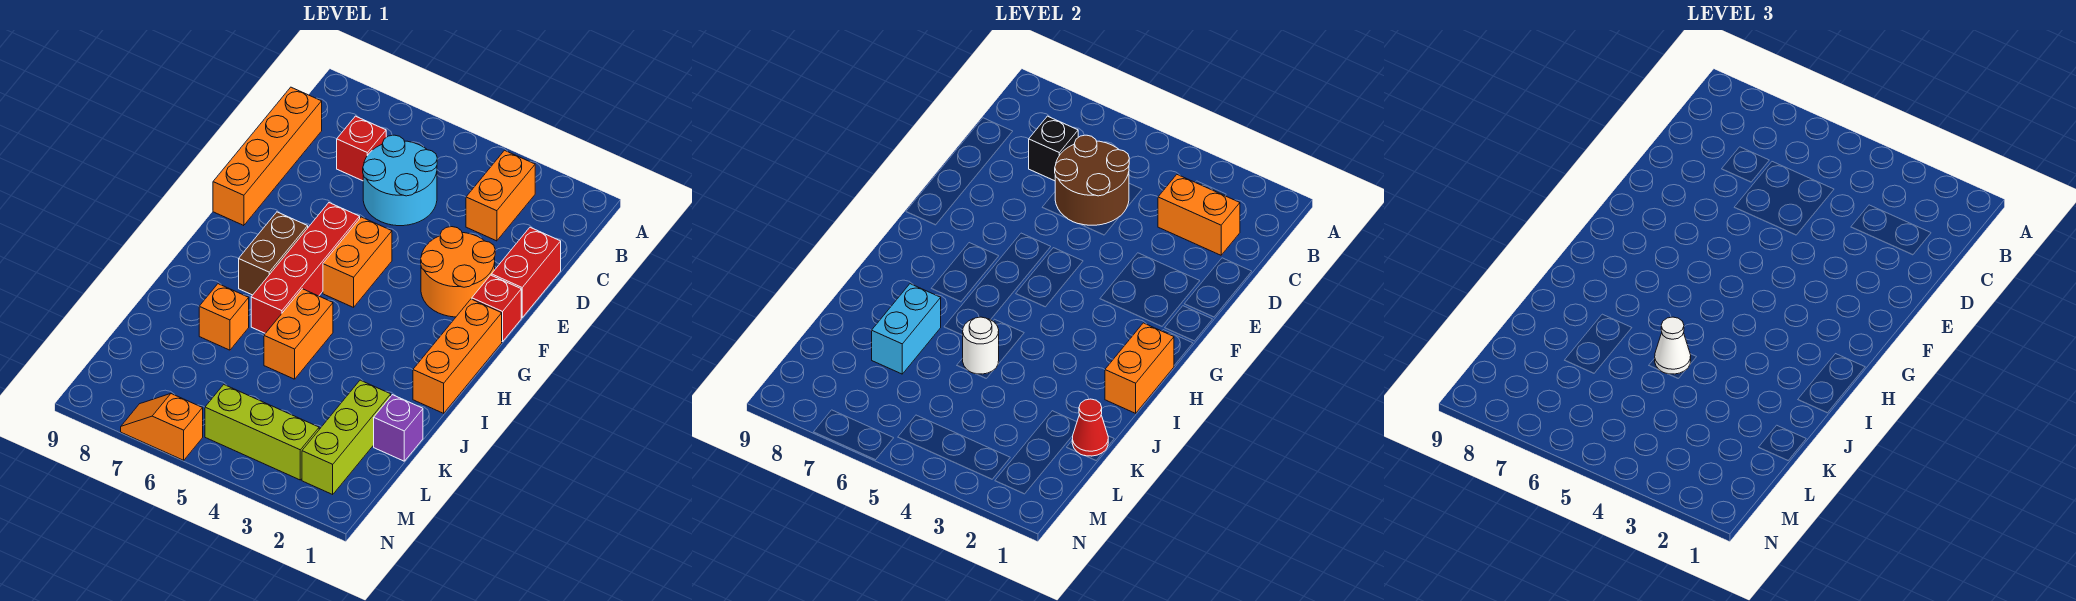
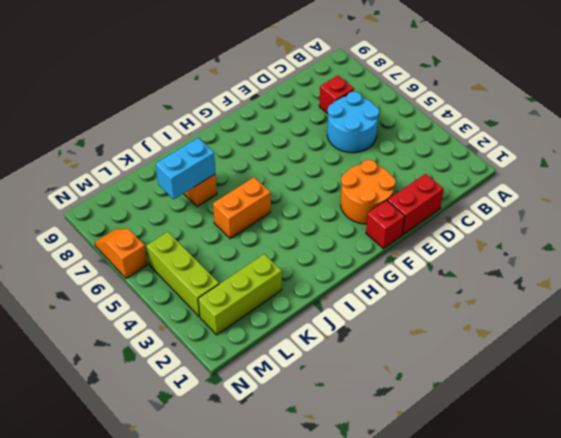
none -> orange 1x2 brick [466,150,535,241]
none -> orange 1x4 brick [213,87,322,226]
none -> orange 1x2 brick [323,217,392,307]

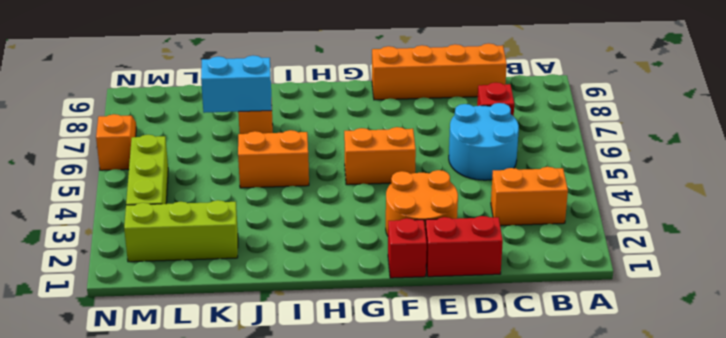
none -> red 1x4 brick [251,203,360,333]
none -> orange 1x3 brick [413,299,502,413]
none -> brown 1x2 brick [239,212,308,295]

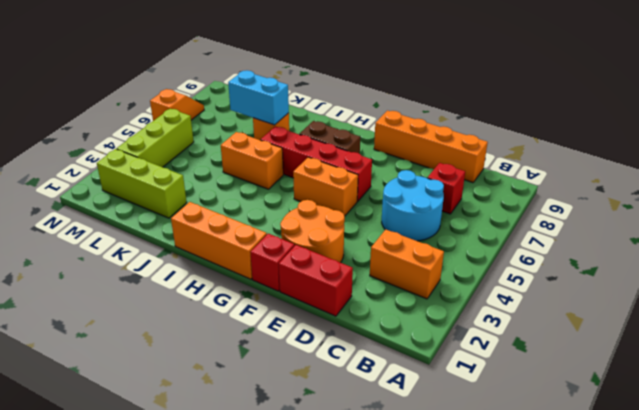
none -> purple 1x1 brick [374,395,423,461]
none -> orange 1x2 brick [1158,175,1240,255]
none -> brown 2x2 round brick [1055,135,1129,225]

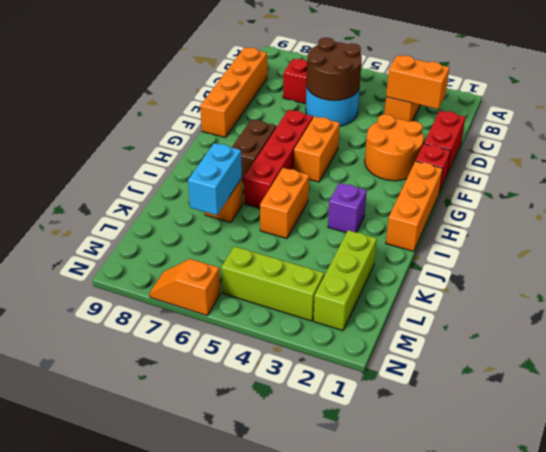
purple 1x1 brick [328,183,367,233] -> purple 1x1 brick moved to [374,395,423,461]
none -> black 1x1 brick [1029,116,1078,181]
none -> orange 1x2 brick [1105,323,1174,413]
none -> white 1x1 round brick [963,317,999,374]

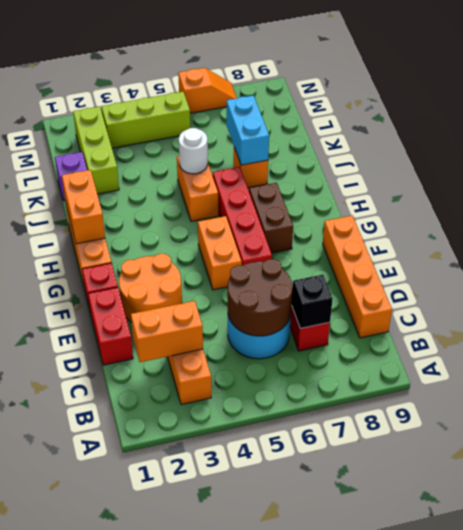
none -> red 1x1 cone [1072,399,1108,456]
none -> white 1x1 cone [1655,317,1691,374]

